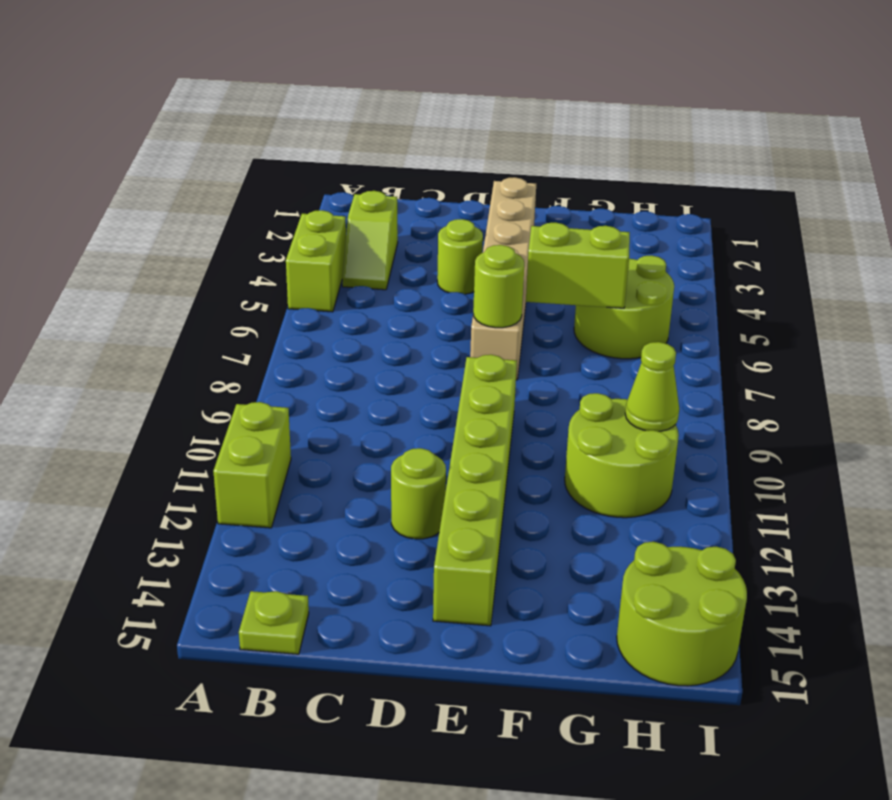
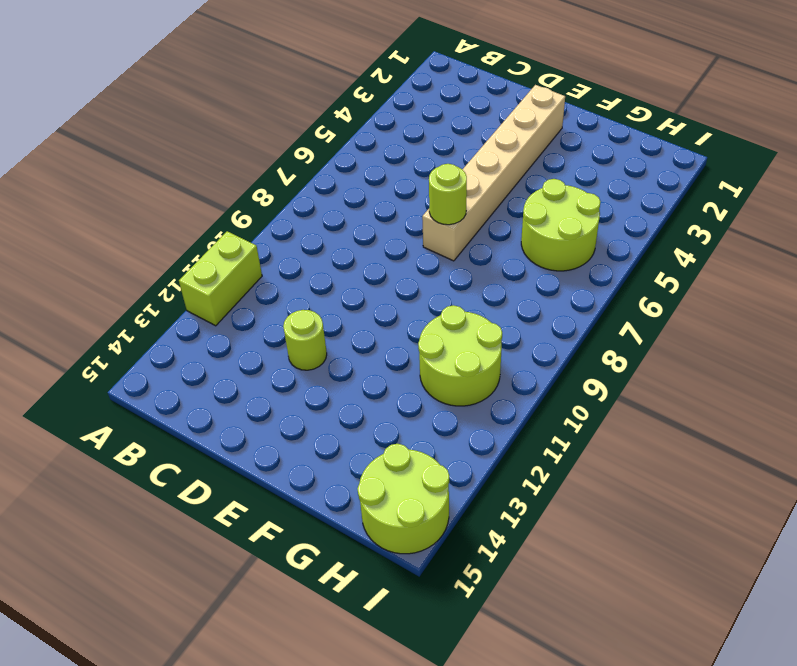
none -> lime 1x2 brick [286,210,346,312]
none -> lime 1x2 slope [342,191,398,290]
none -> lime 1x1 plate [239,591,309,654]

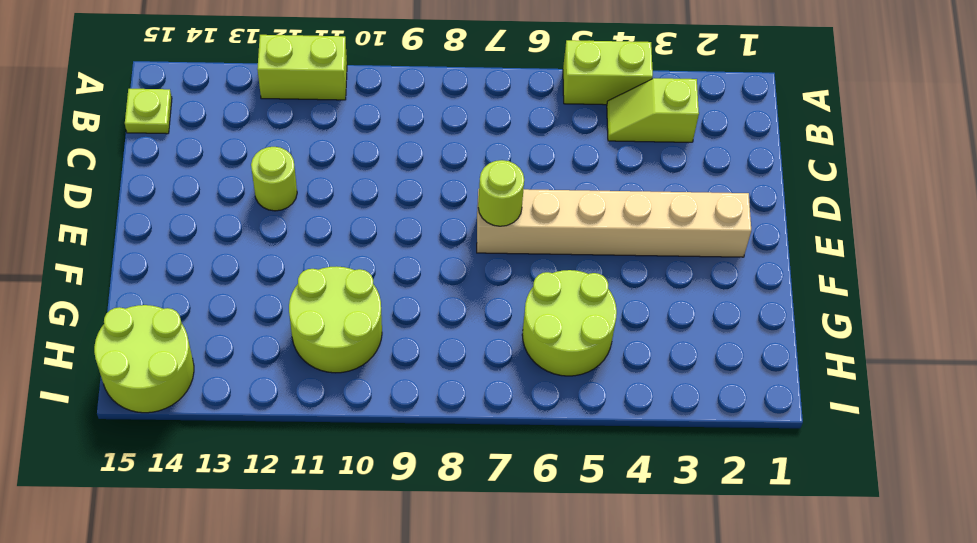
none -> lime 1x1 round brick [437,219,483,294]
none -> lime 1x6 brick [433,355,517,626]
none -> lime 1x2 brick [526,222,630,308]

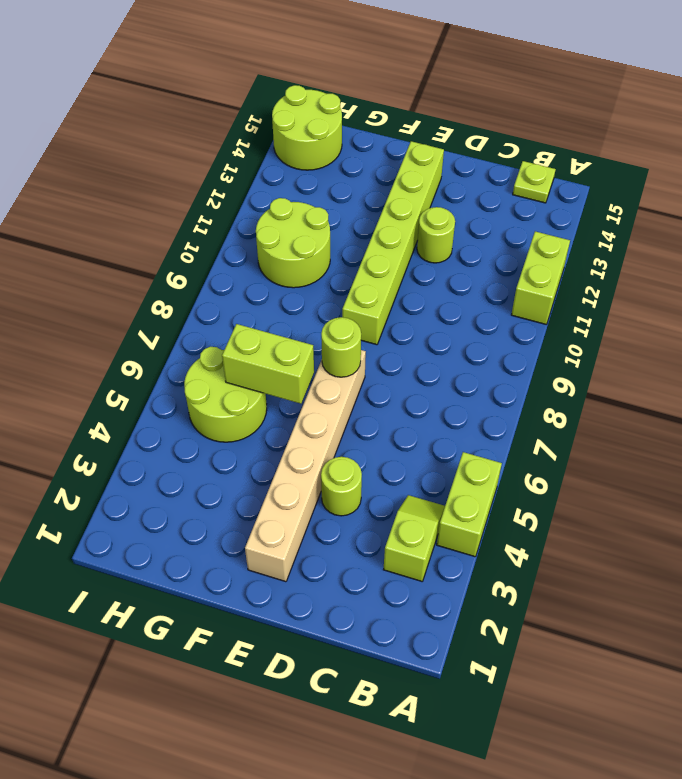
none -> lime 1x1 cone [625,342,679,431]

